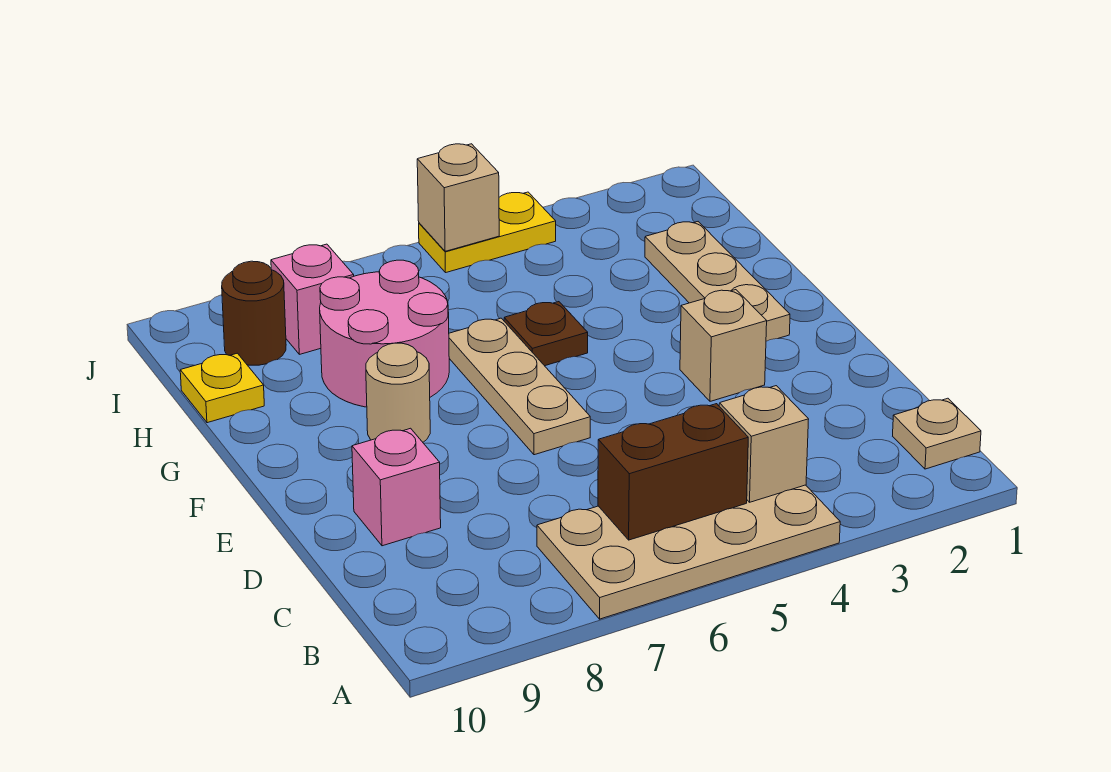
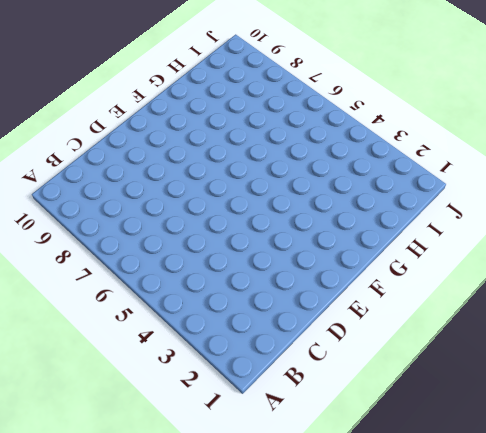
none -> tan 2x4 plate [537,485,840,619]
none -> tan 1x1 plate [893,398,981,469]
none -> pink 1x1 brick [352,428,441,546]

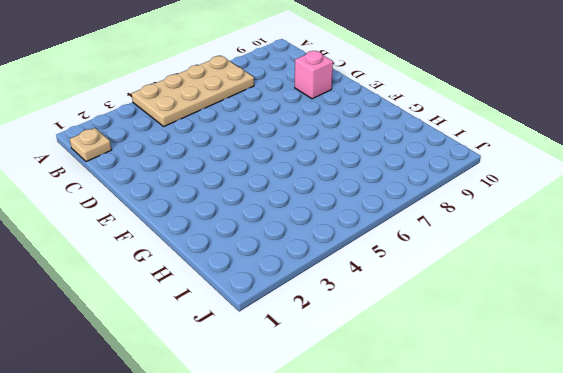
none -> tan 1x1 brick [680,290,767,401]
none -> tan 1x3 plate [449,318,590,455]
none -> tan 1x3 plate [645,222,790,341]

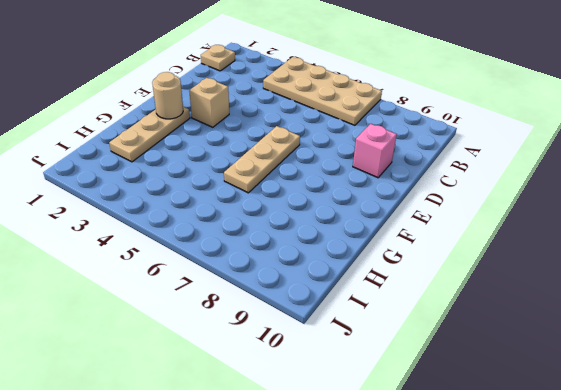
tan 1x1 round brick [152,72,183,119] -> tan 1x1 round brick moved to [366,343,430,442]
none -> brown 1x1 plate [504,302,588,366]
none -> pink 2x2 round brick [320,260,449,407]
none -> yellow 1x1 plate [180,353,264,423]

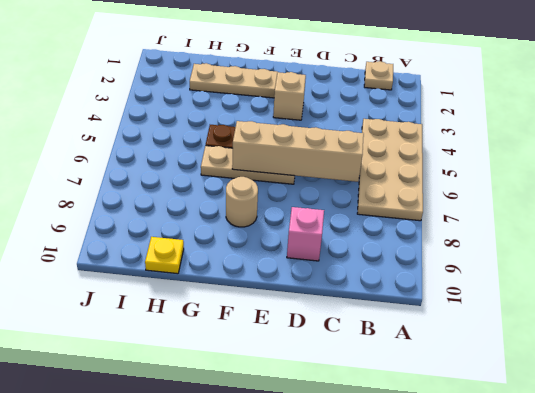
tan 1x4 brick [232,121,364,182] -> none
none -> pink 2x2 round brick [320,260,449,407]
none -> pink 1x1 brick [271,244,354,354]
none -> brown 1x1 round brick [222,261,286,365]

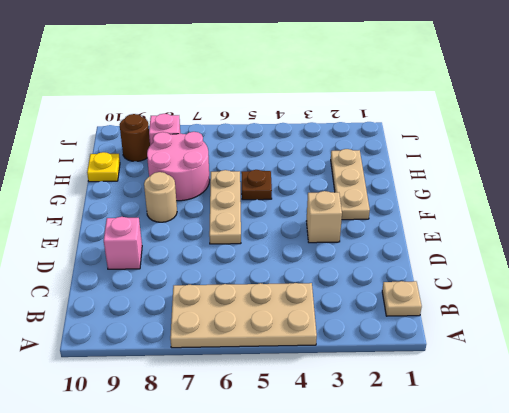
none -> yellow 1x2 plate [419,192,556,272]
none -> tan 1x1 brick [719,386,809,502]
none -> brown 1x2 brick [598,404,748,540]

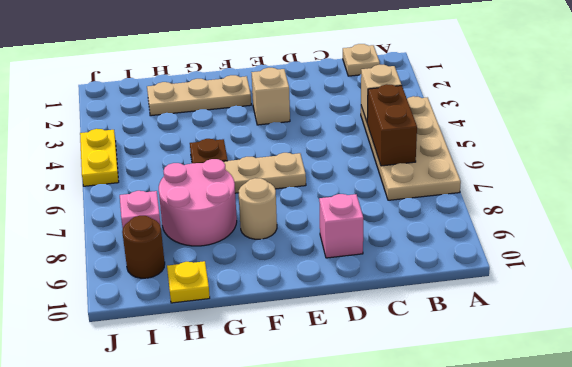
none -> tan 1x1 brick [417,144,499,251]

